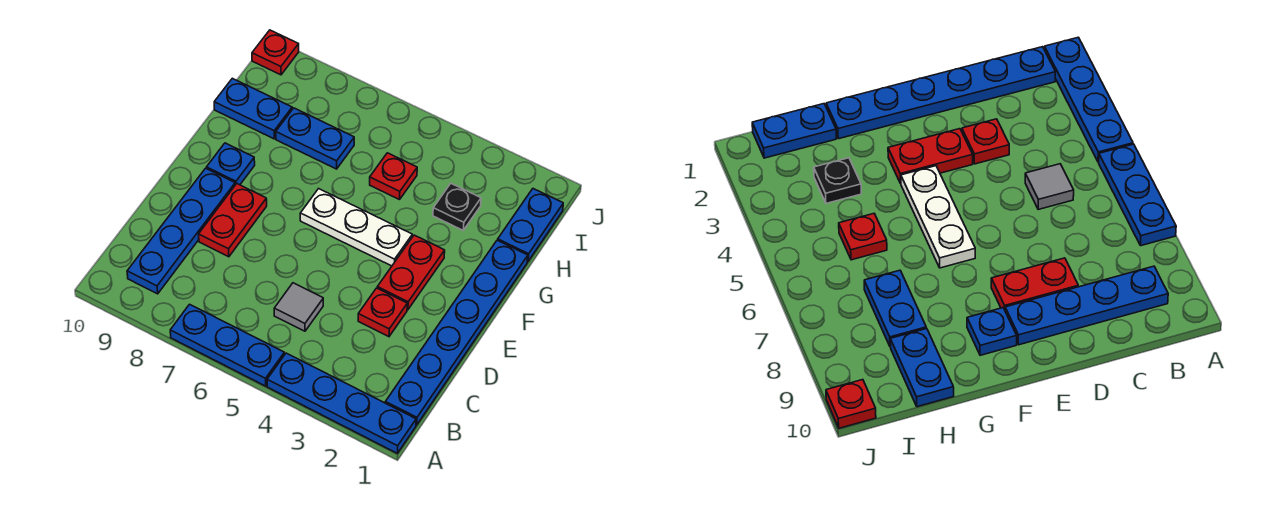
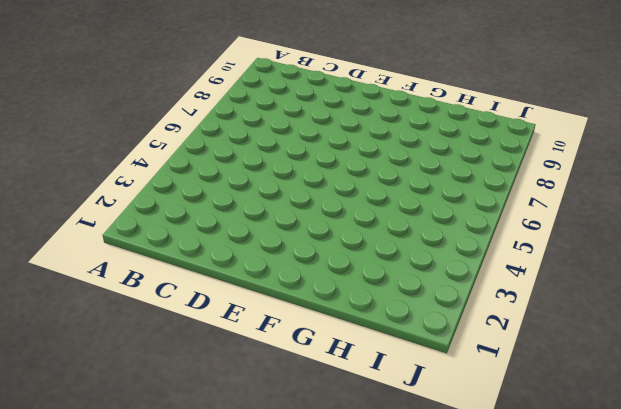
none -> blue 1x4 plate [267,353,416,453]
none -> blue 1x3 plate [170,304,284,386]
none -> blue 1x6 plate [385,240,528,425]

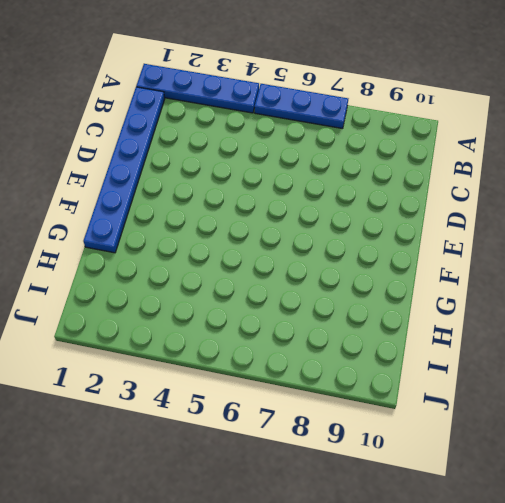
none -> blue 1x4 plate [127,168,235,294]
none -> grey 1x1 tile [274,283,323,331]
none -> red 1x1 plate [358,288,407,337]

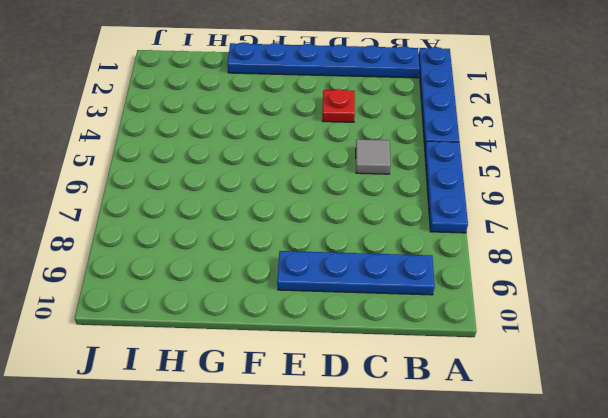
none -> red 1x2 plate [199,184,267,257]
none -> red 1x2 plate [377,235,445,310]
none -> white 1x3 plate [300,189,412,266]

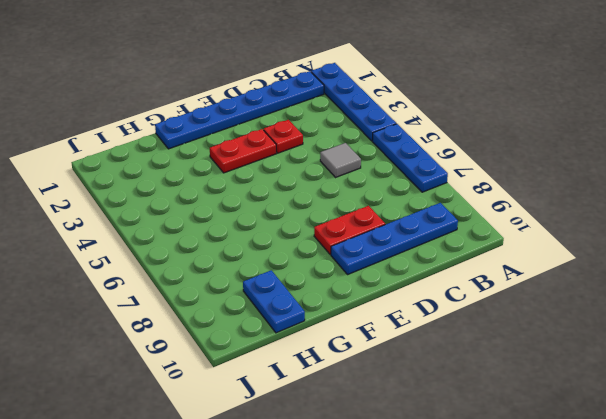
none -> white 1x3 plate [300,189,412,266]
none -> blue 1x1 plate [207,143,255,185]
none -> blue 1x2 plate [498,189,563,262]

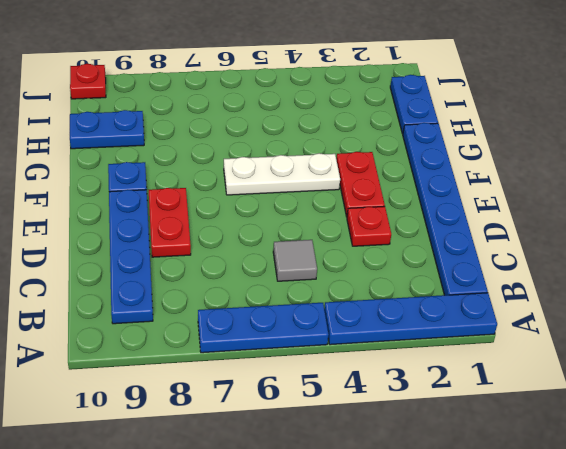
none -> black 1x1 plate [433,184,481,230]
none -> red 1x1 plate [370,153,417,200]
none -> blue 1x2 plate [276,108,354,169]

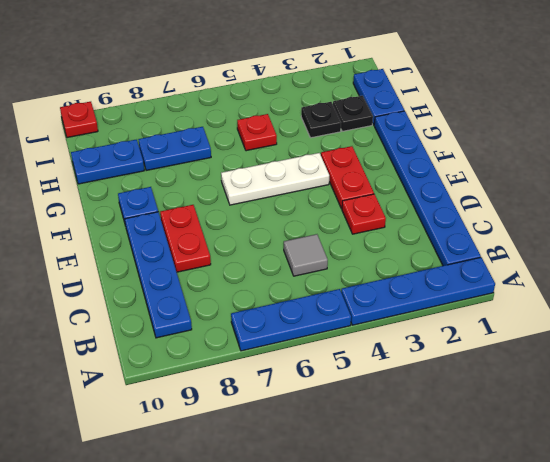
black 1x1 plate [333,96,373,131] -> none

